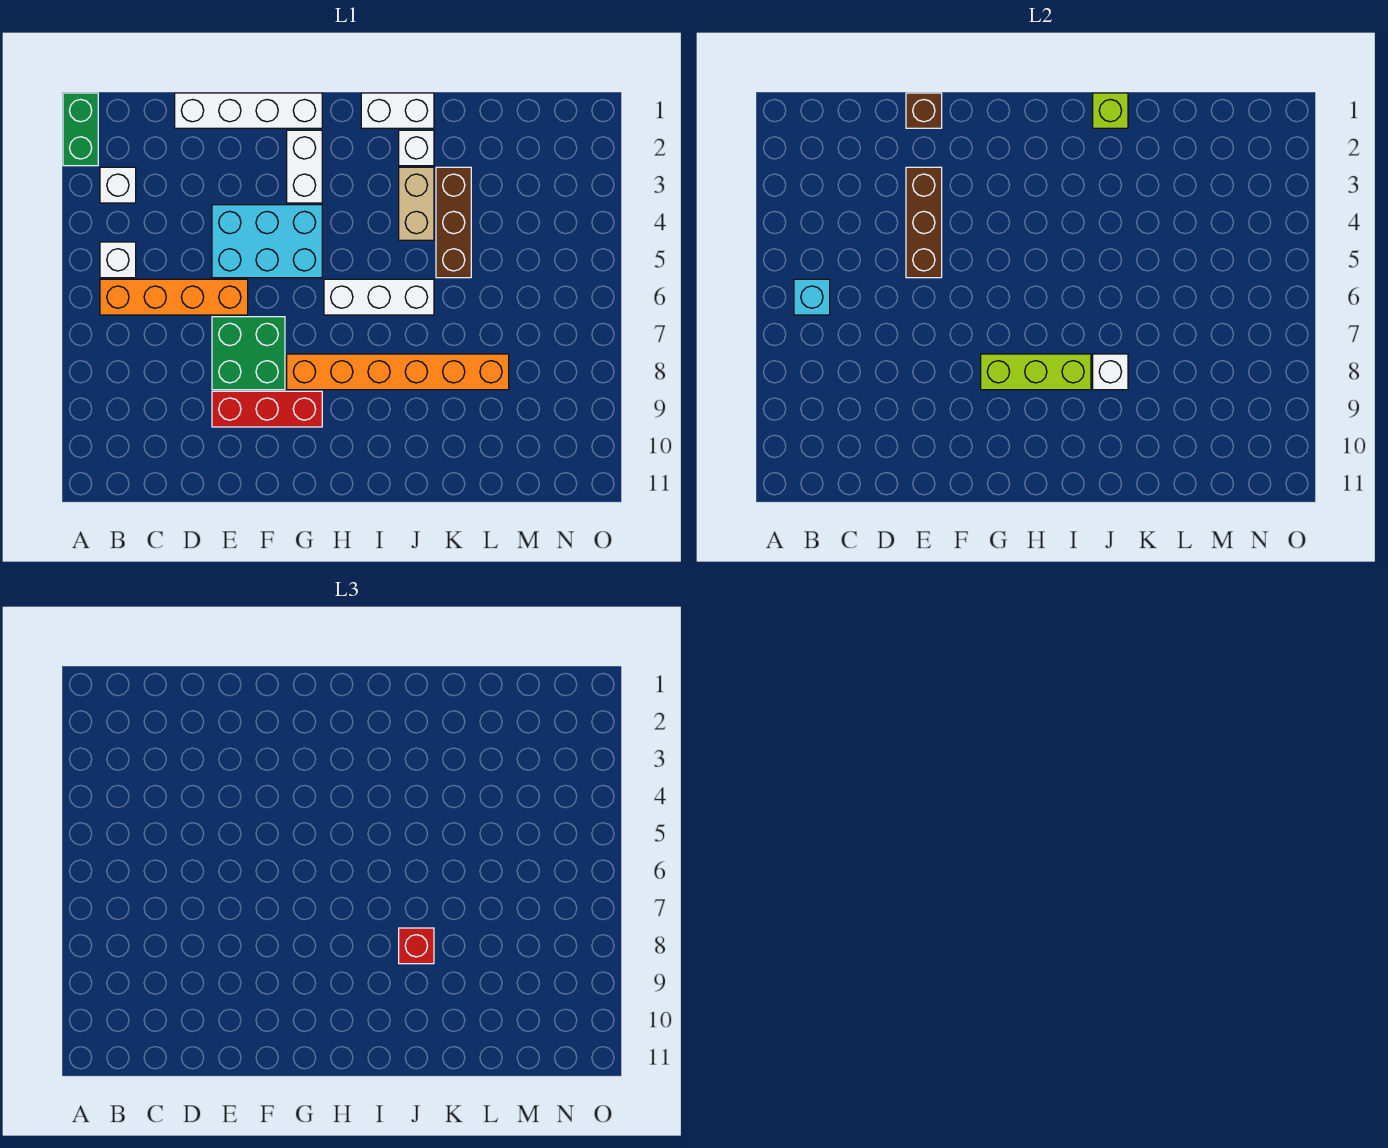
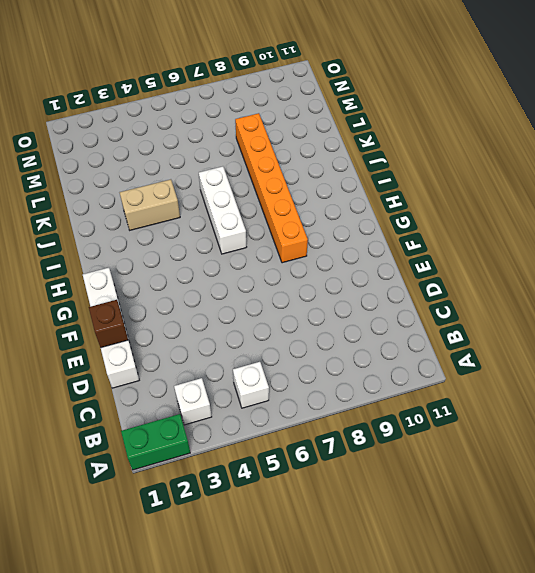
none -> orange 1x4 brick [100,279,248,315]
none -> cyan 2x3 brick [212,205,322,278]
none -> green 2x2 brick [212,317,285,390]

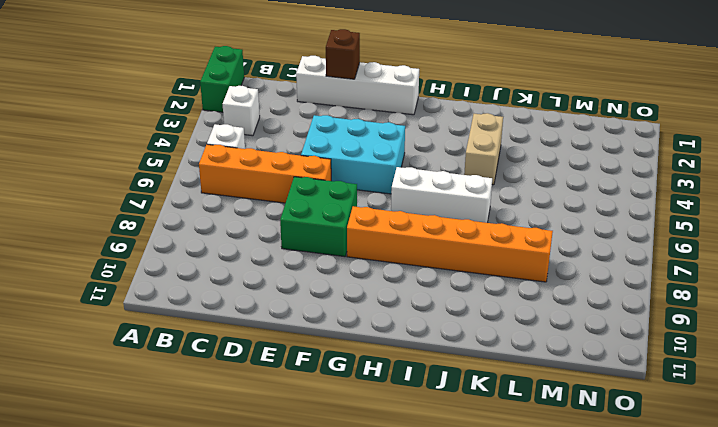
none -> red 1x3 brick [212,391,322,427]
none -> white 1x2 brick [287,130,322,203]
none -> white 1x2 brick [361,93,434,128]

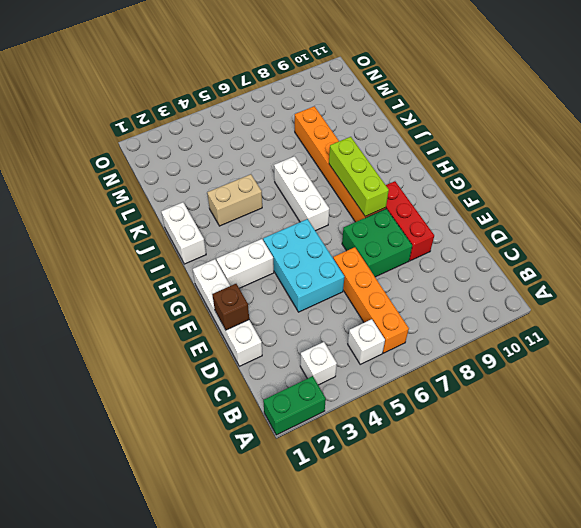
none -> white 1x1 brick [399,130,434,166]
none -> brown 1x3 brick [436,167,471,278]
none -> cyan 1x1 brick [794,279,830,315]

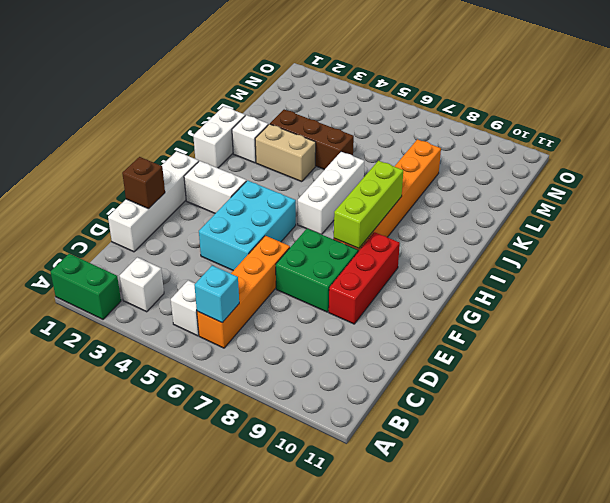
none -> brown 1x3 brick [906,167,942,278]
none -> lime 1x1 brick [1093,93,1128,128]
none -> white 1x1 brick [1093,354,1128,390]

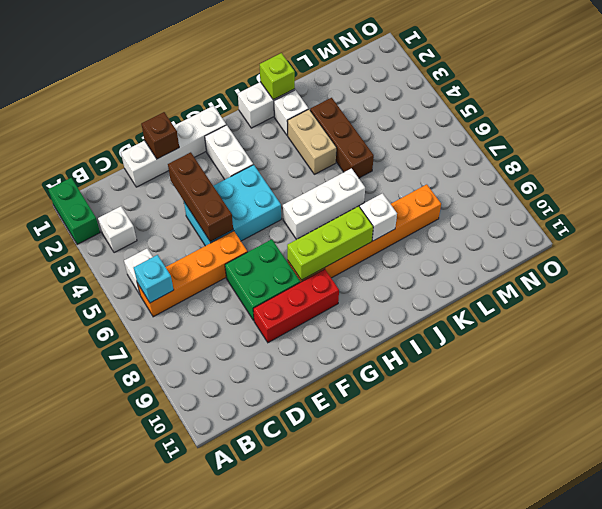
none -> red 1x1 brick [399,928,434,964]

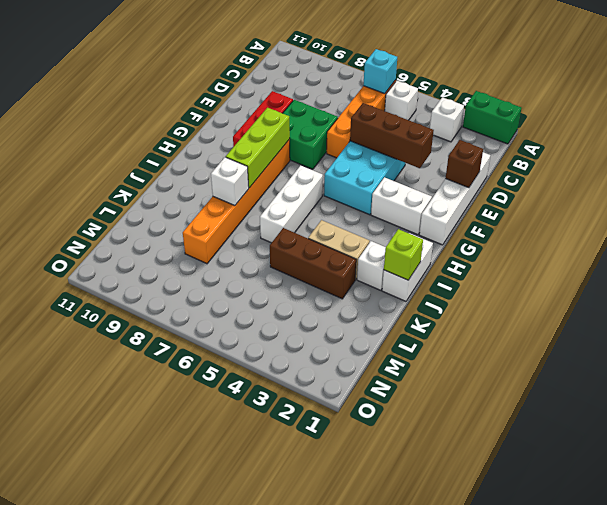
none -> red 1x1 brick [399,928,434,964]

